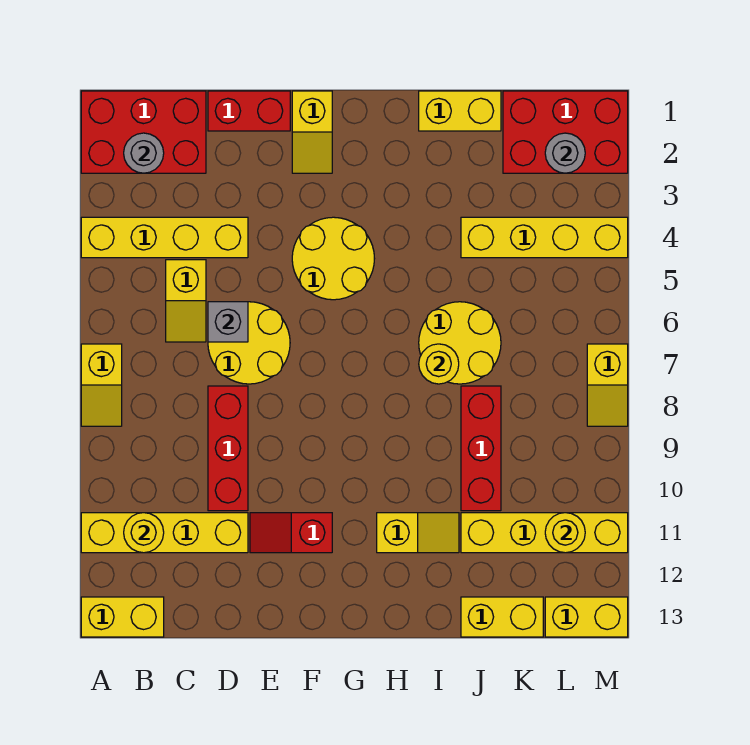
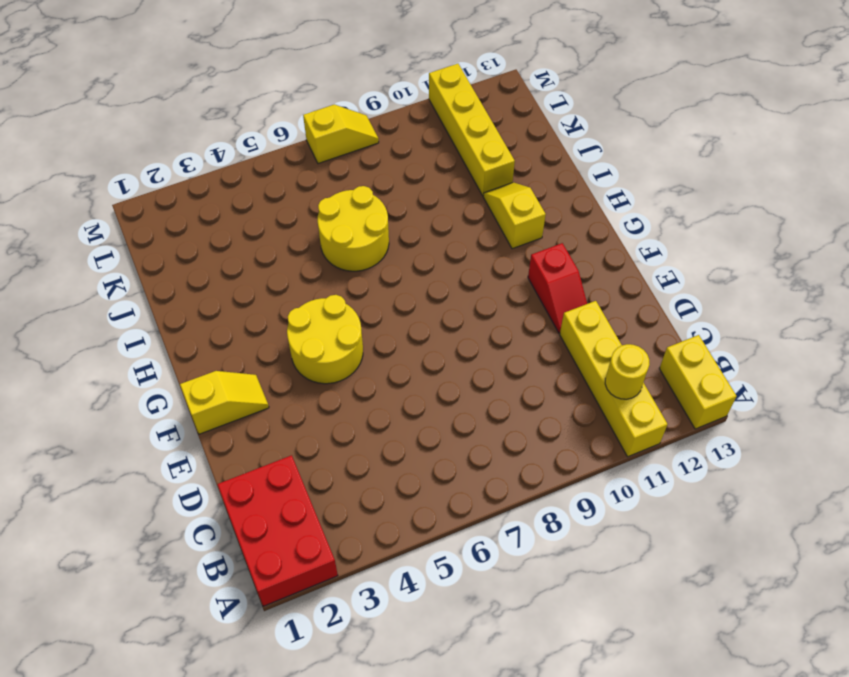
none -> yellow 1x4 brick [81,217,248,258]
none -> yellow 1x2 slope [81,344,122,426]
none -> yellow 1x2 slope [166,260,206,342]

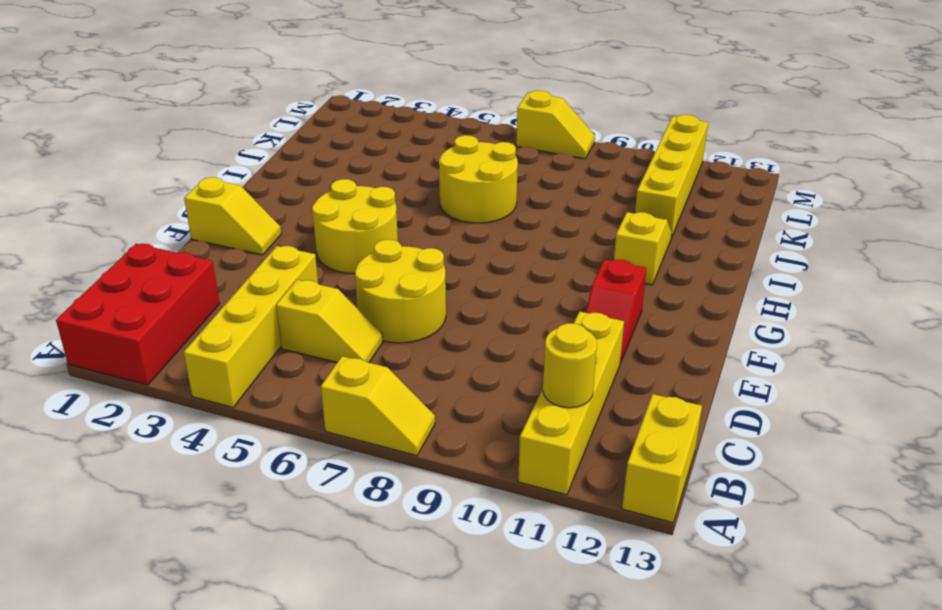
none -> red 1x2 brick [208,91,290,131]
none -> red 1x3 brick [208,386,248,511]
none -> yellow 1x2 brick [419,91,501,131]

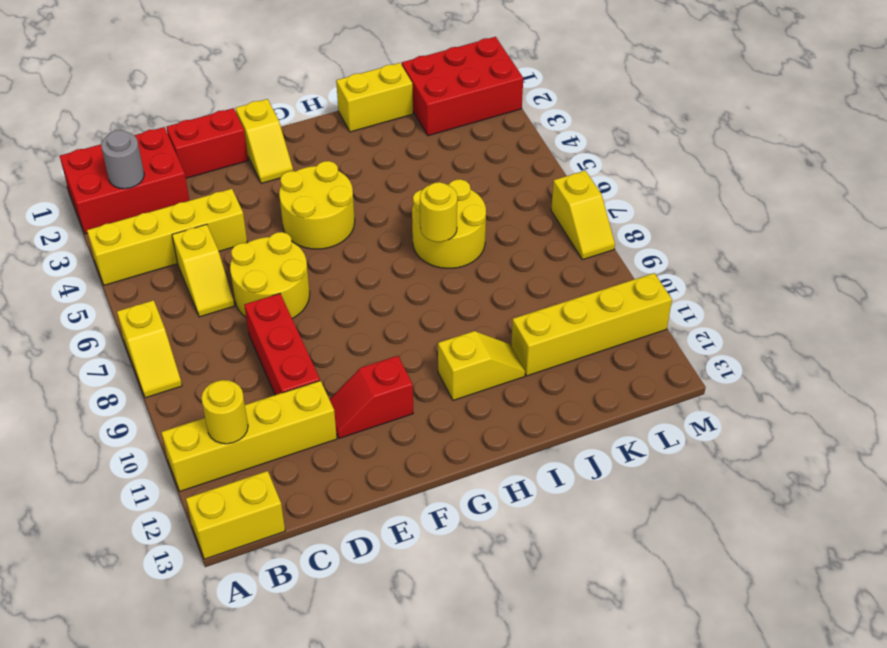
none -> yellow 1x4 brick [461,217,628,258]
none -> red 1x3 brick [461,386,501,511]
none -> yellow 1x2 brick [461,597,543,637]

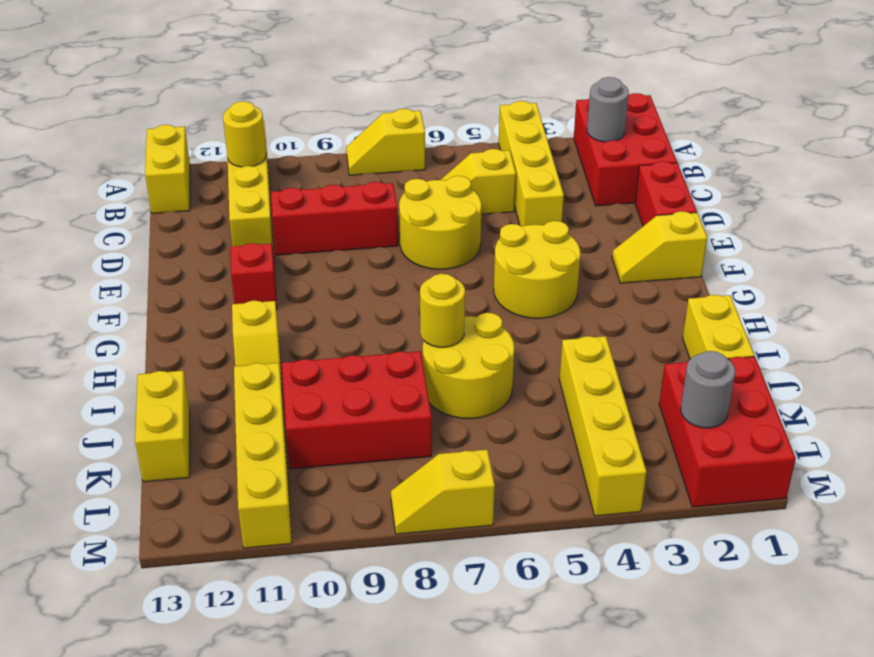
red 2x3 brick [282,351,432,469] -> red 1x3 brick [461,386,501,511]
none -> yellow 1x2 brick [545,597,628,637]
none -> grey 1x1 brick [208,302,248,342]
none -> yellow 1x1 round brick [545,513,585,553]

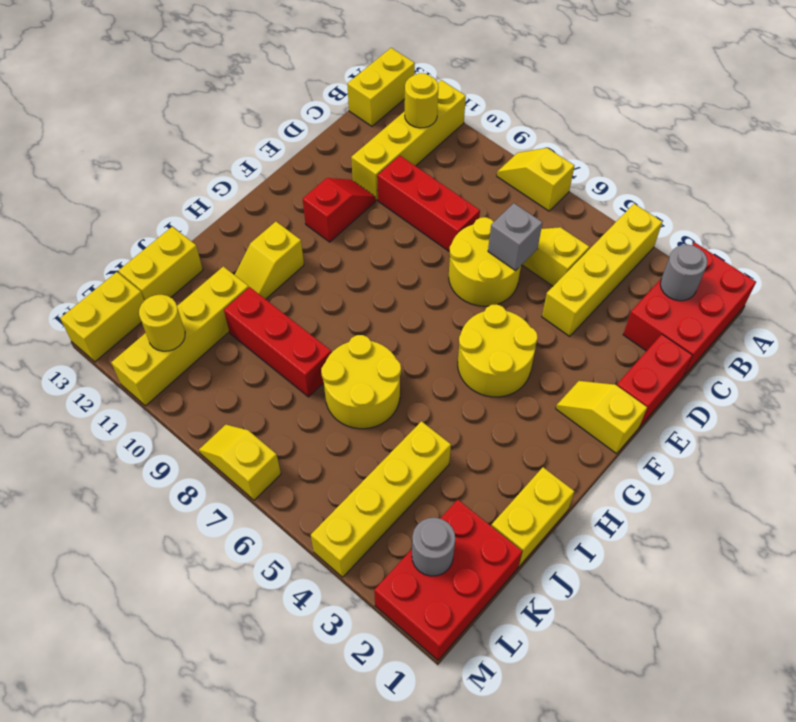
none -> yellow 1x1 round brick [419,344,459,384]

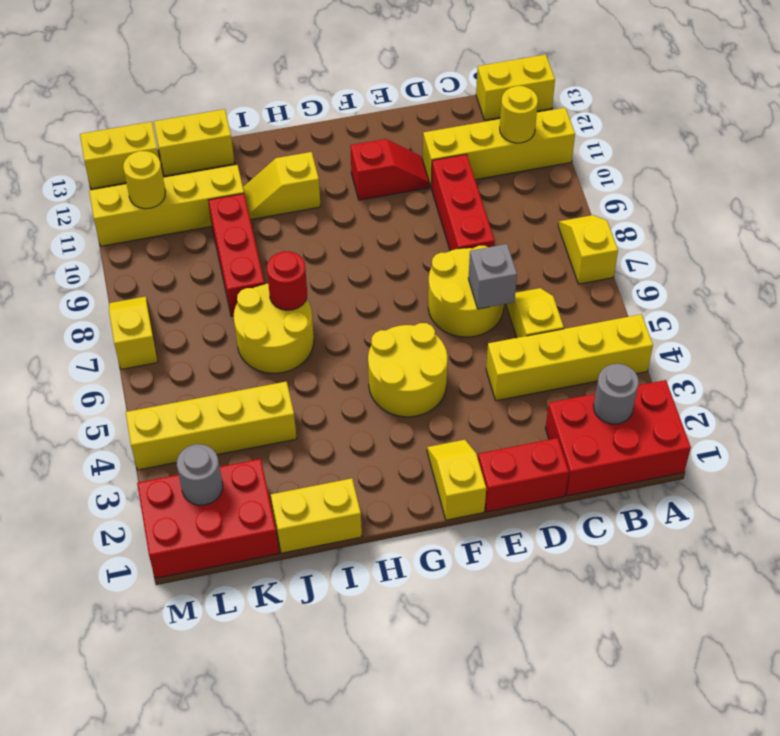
red 1x1 round brick [267,251,307,310] -> yellow 1x1 round brick [419,344,459,384]

